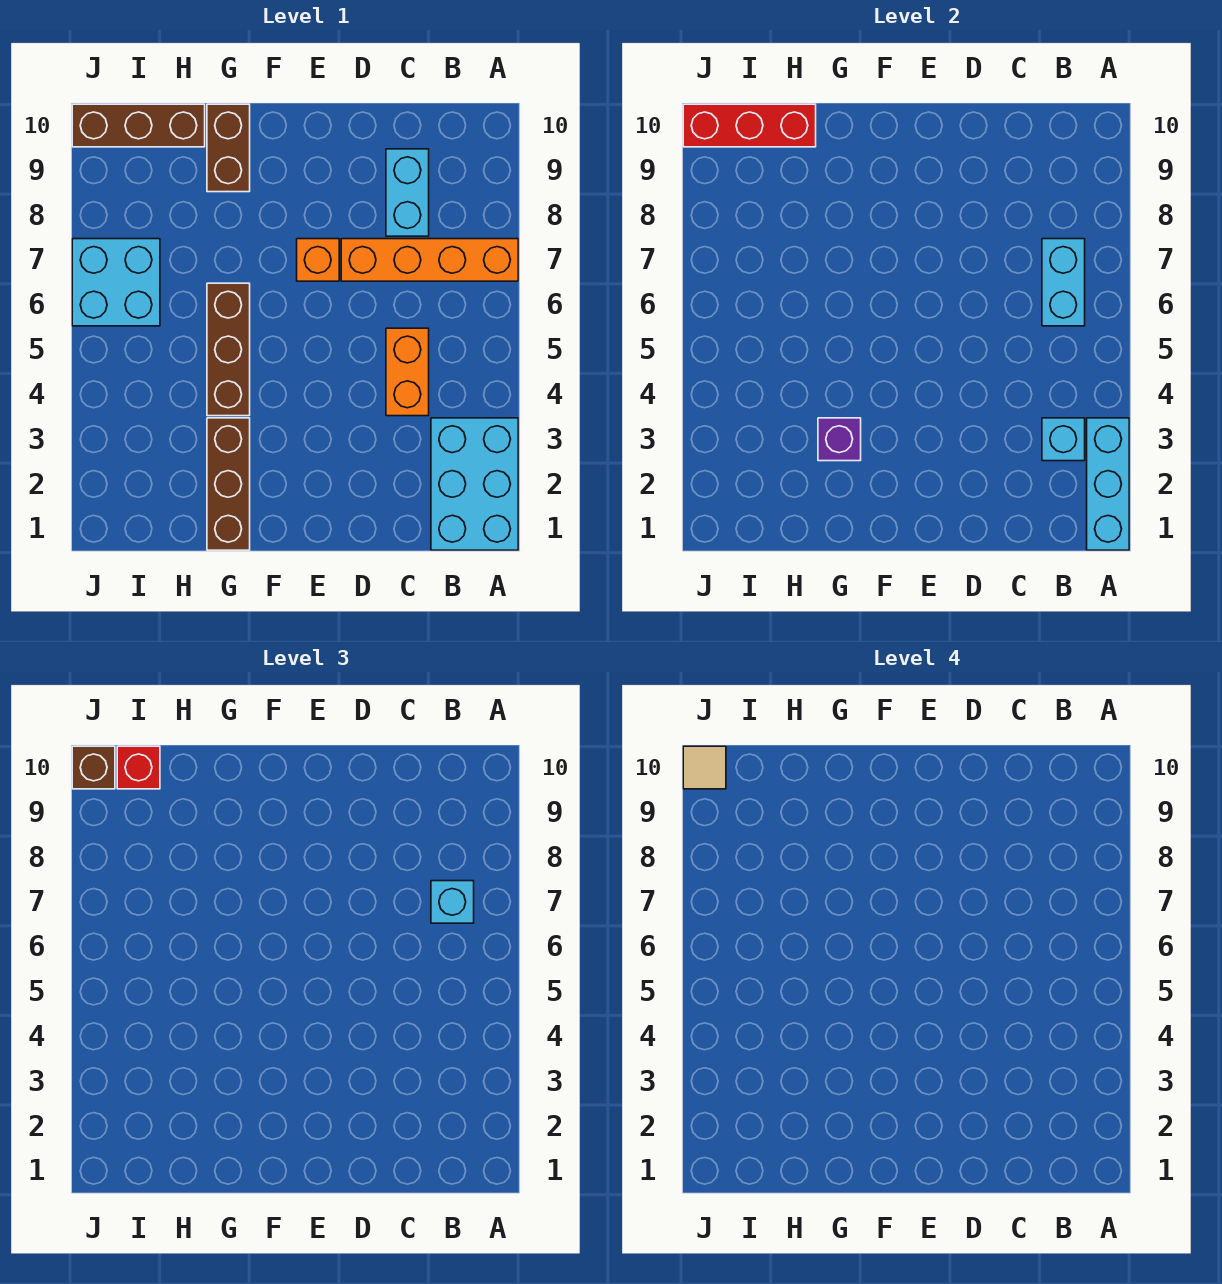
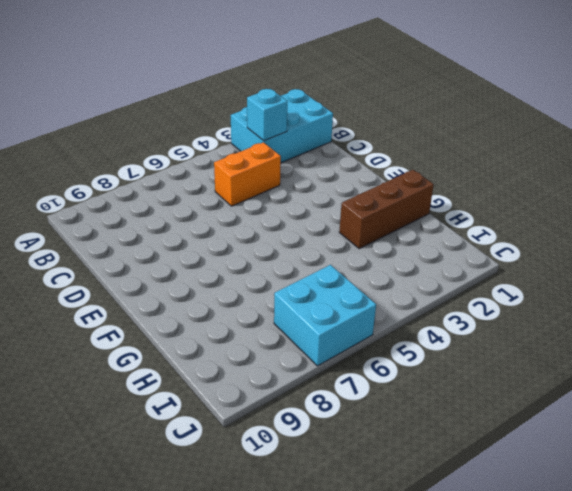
none -> orange 1x4 brick [341,239,518,281]
none -> cyan 1x2 brick [386,149,429,236]
none -> orange 1x1 brick [297,239,339,281]

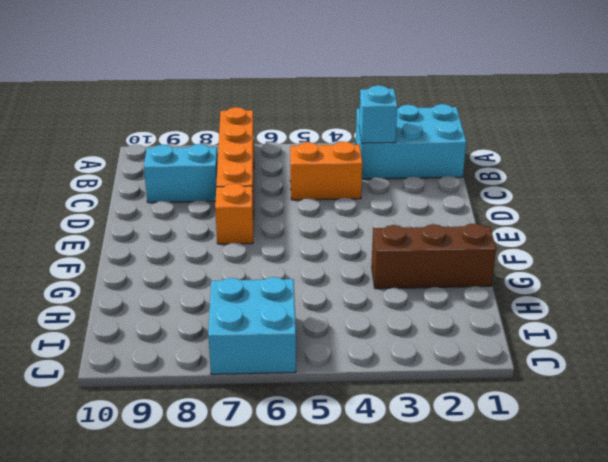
none -> brown 1x3 brick [207,283,250,416]
none -> brown 1x2 brick [207,104,250,192]
none -> brown 1x3 brick [72,104,205,147]

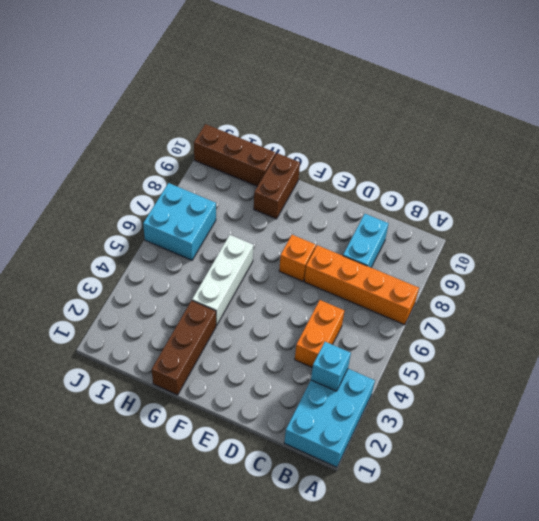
white 1x3 brick [192,235,253,325] -> brown 1x3 brick [207,283,250,416]
none -> cyan 1x3 brick [1087,418,1129,550]
none -> cyan 1x2 brick [1042,239,1085,326]
none -> purple 1x1 brick [818,418,861,461]

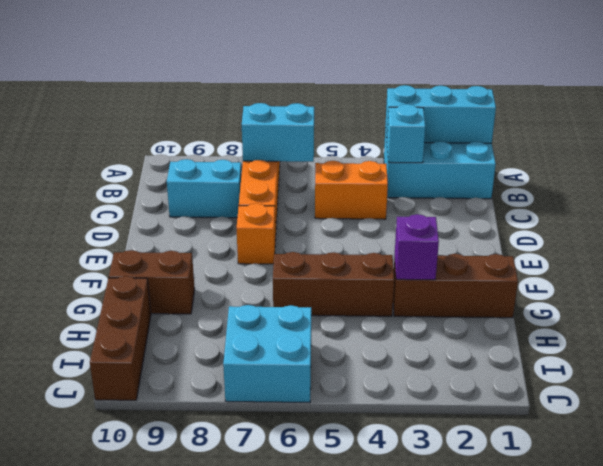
none -> red 1x3 brick [683,104,816,147]
none -> cyan 1x1 brick [431,881,474,923]
none -> red 1x1 brick [117,746,160,789]

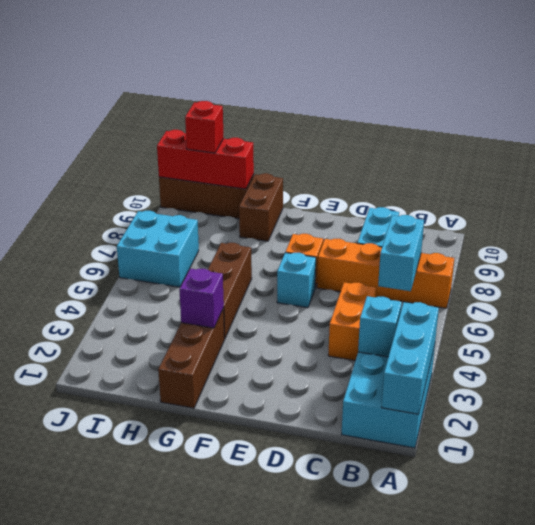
cyan 1x1 brick [277,253,316,308] -> cyan 1x1 brick moved to [431,881,474,923]
none -> brown 1x1 brick [72,746,115,789]
none -> tan 1x1 tile [683,746,726,789]

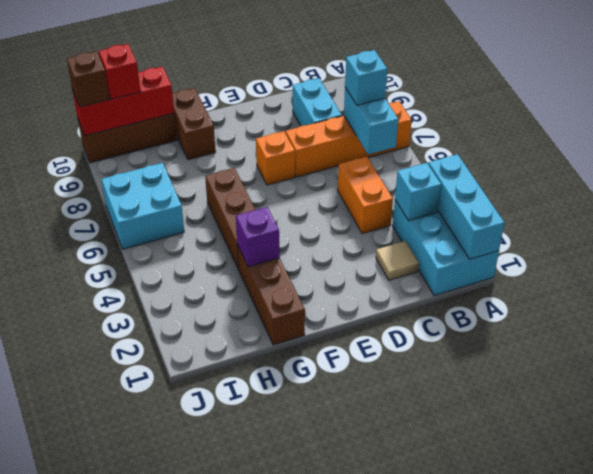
tan 1x1 tile [376,241,419,280] -> tan 1x1 tile moved to [683,746,726,789]

